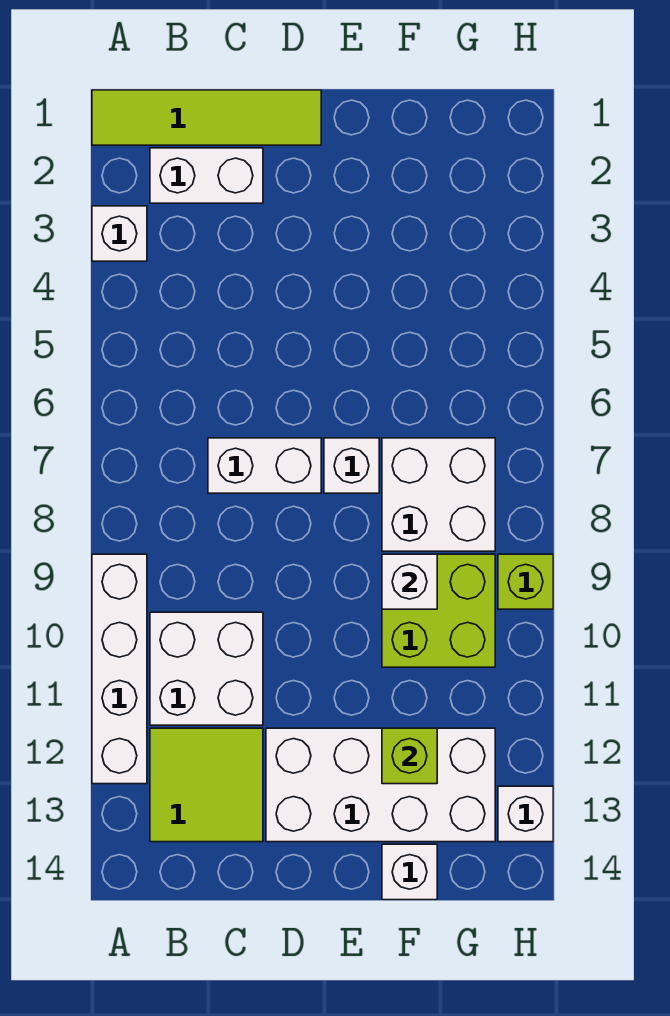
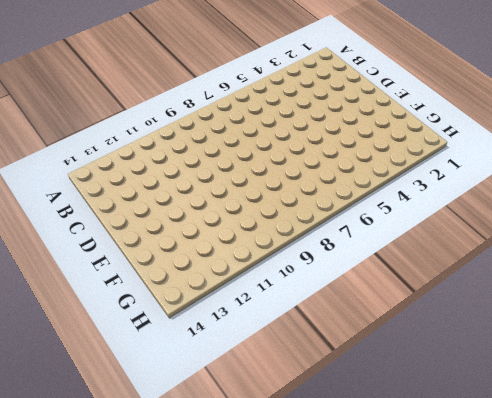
none -> lime 1x4 tile [92,90,321,145]
none -> white 1x1 brick [92,206,147,261]
none -> white 1x4 brick [92,554,147,784]

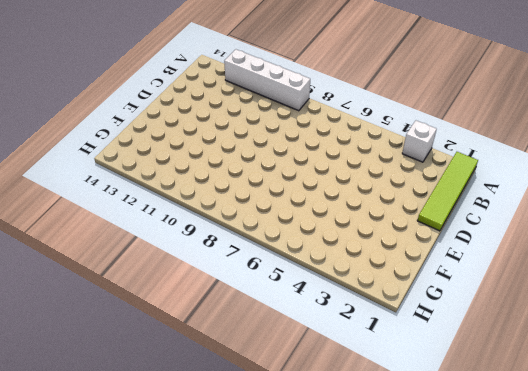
none -> white 1x2 brick [150,148,263,203]
none -> white 2x2 brick [150,612,263,725]
none -> lime 2x2 tile [150,728,263,842]

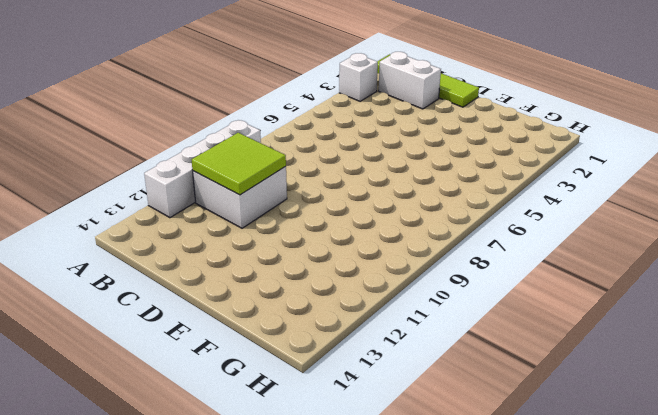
lime 2x2 tile [192,133,286,195] -> lime 2x2 tile moved to [150,728,263,842]
none -> white 1x2 brick [208,438,321,493]
none -> white 2x4 brick [266,728,495,842]
none -> white 1x1 brick [324,438,379,493]

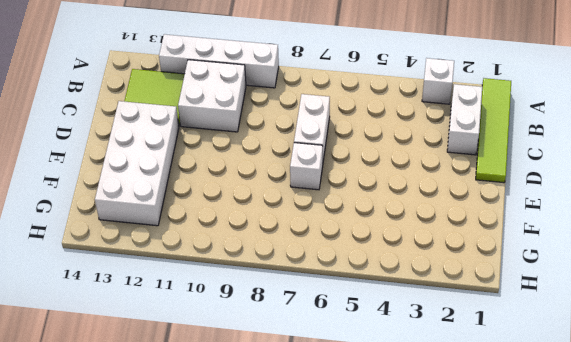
none -> white 2x2 brick [382,438,495,551]
none -> lime 2x2 brick [382,554,495,667]
none -> white 1x1 brick [382,844,437,900]

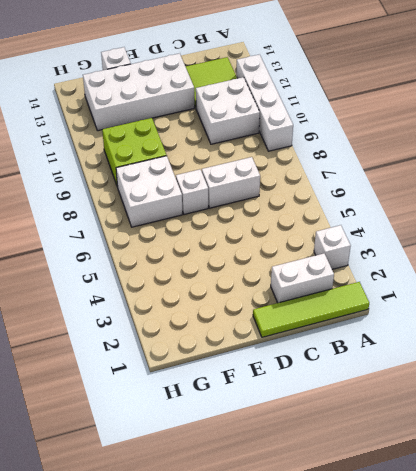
none -> lime 1x1 brick [498,554,553,609]
none -> white 1x1 brick [498,786,553,842]
none -> white 1x1 brick [382,554,437,609]

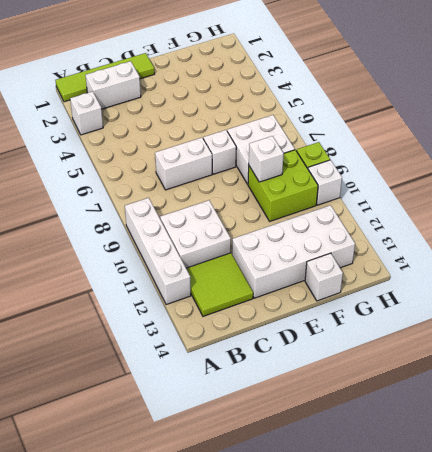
white 1x1 brick [308,160,342,205] -> white 1x1 brick moved to [498,786,553,842]
none -> lime 1x1 brick [382,728,437,784]

